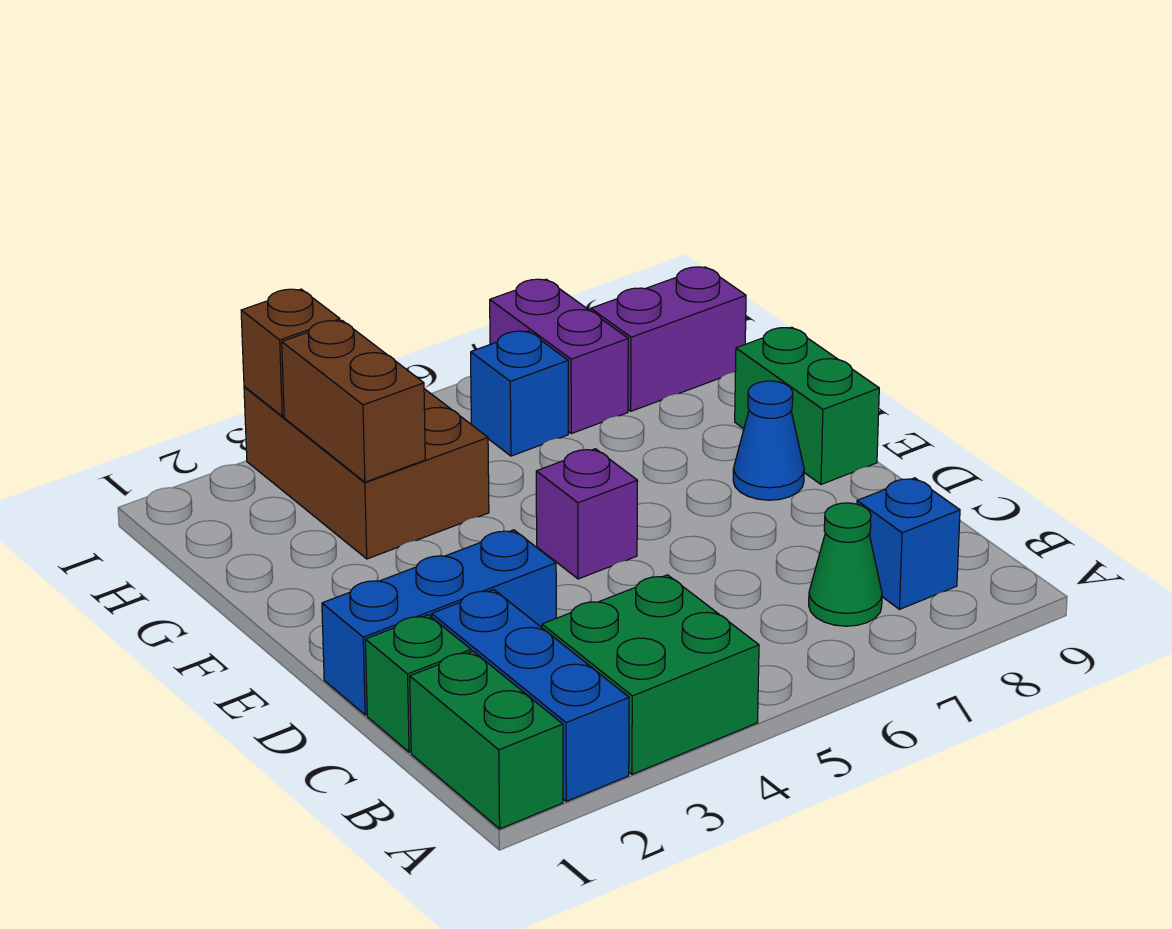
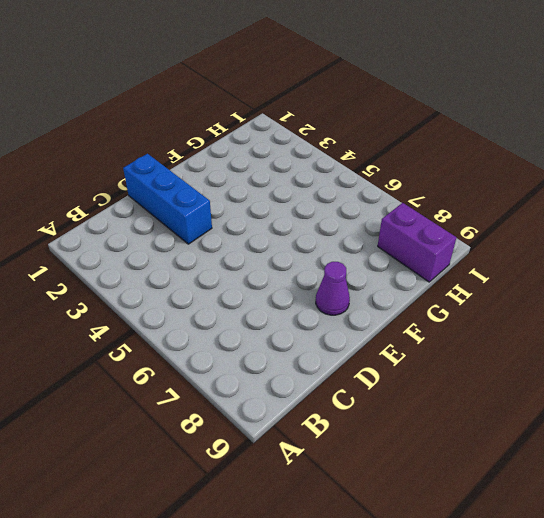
purple 1x1 cone [316,262,350,315] -> blue 1x1 cone [733,381,804,500]
none -> green 1x2 brick [410,651,563,829]
none -> blue 1x3 brick [432,590,629,801]
none -> green 2x2 brick [542,575,759,774]

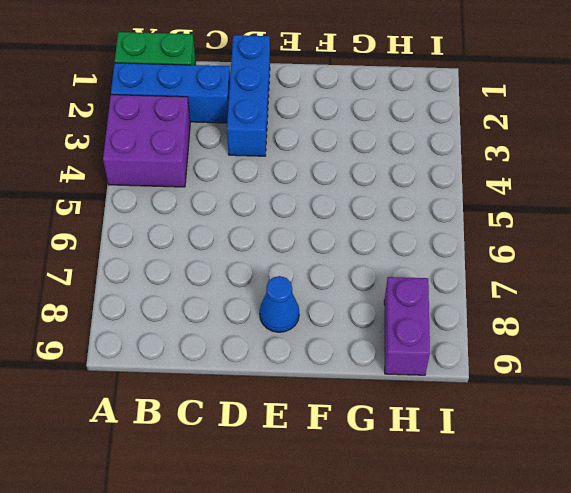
purple 2x2 brick [103,95,190,187] -> green 2x2 brick [542,575,759,774]
none -> green 1x1 cone [809,503,882,626]
none -> blue 1x1 brick [857,478,960,609]
none -> green 1x1 brick [365,615,471,752]

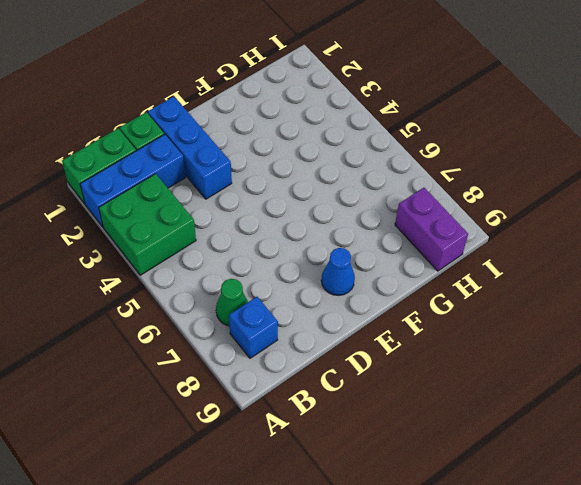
none -> purple 1x1 brick [536,449,638,579]
none -> green 1x2 brick [735,327,879,484]
none -> brown 2x3 brick [244,387,489,559]

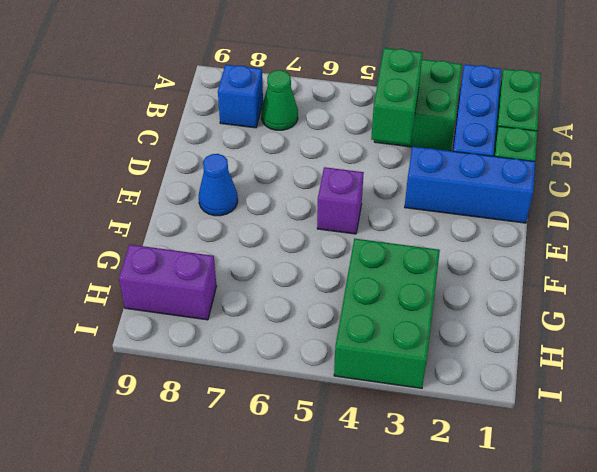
green 1x2 brick [371,48,423,144] -> green 1x2 brick moved to [735,327,879,484]
green 2x3 brick [334,239,440,388] -> brown 2x3 brick [244,387,489,559]
none -> blue 1x1 brick [471,331,568,456]
none -> purple 1x2 brick [490,279,628,434]
none -> brown 1x2 brick [282,321,425,482]

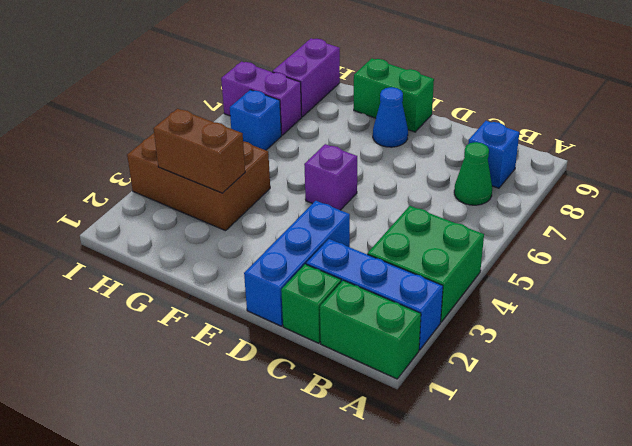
none -> brown 1x1 brick [241,289,340,416]

